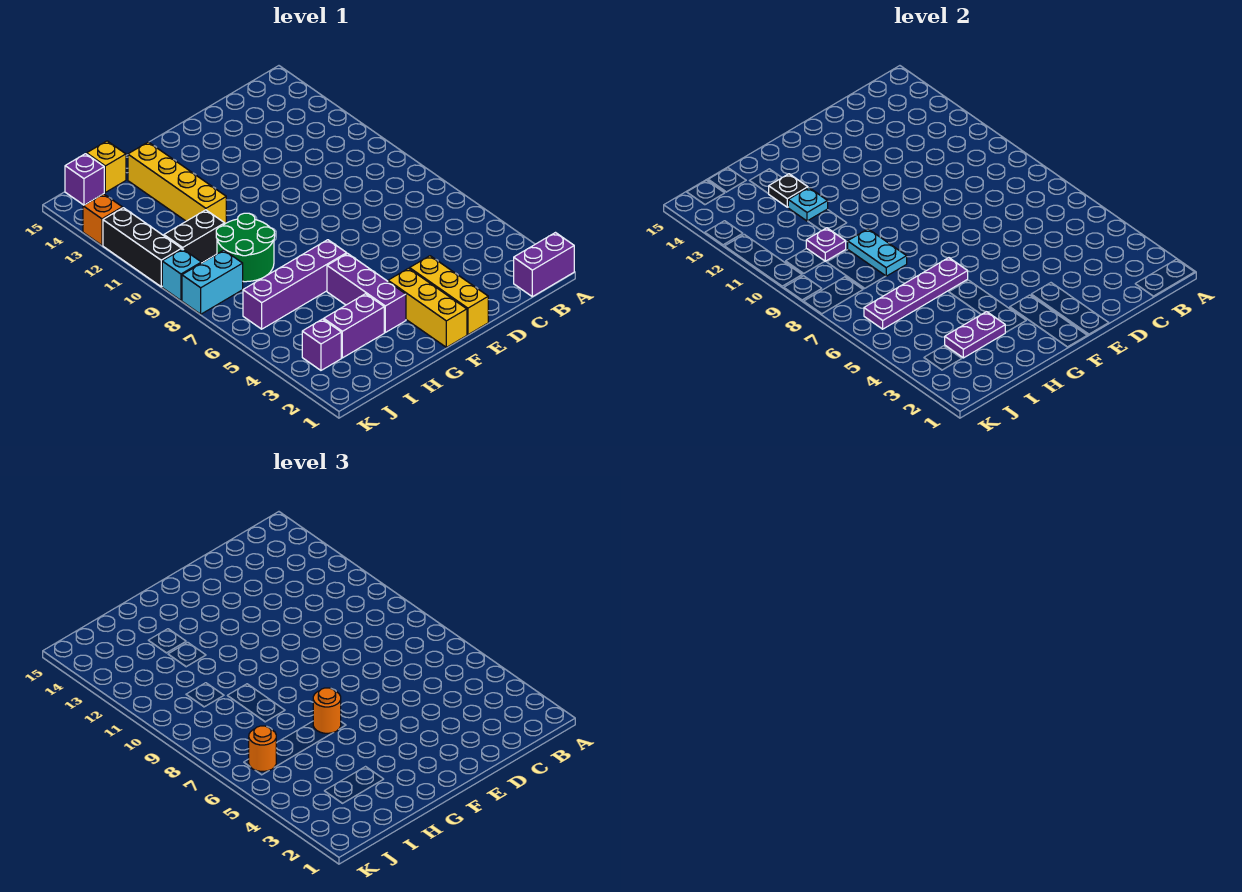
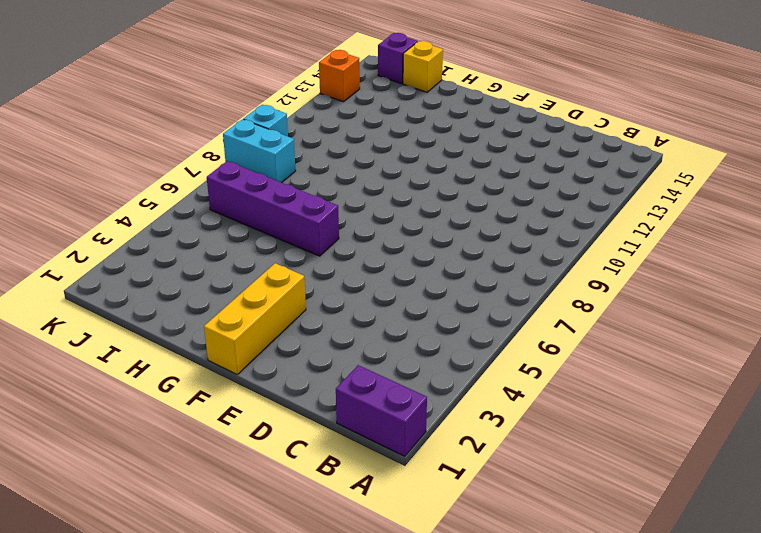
none -> yellow 1x3 brick [410,256,488,335]
none -> purple 1x3 brick [327,254,406,332]
none -> purple 1x2 brick [324,294,384,358]

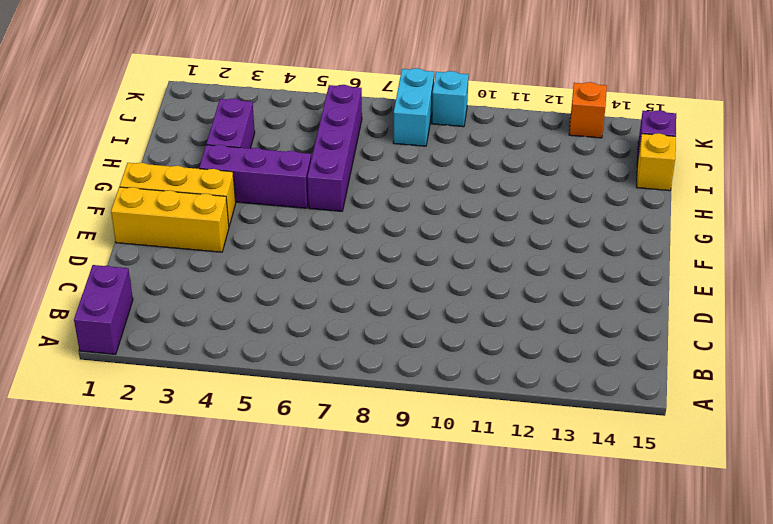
none -> green 2x2 round brick [216,213,275,282]
none -> yellow 1x4 brick [128,142,226,224]
none -> black 1x2 brick [164,210,225,263]

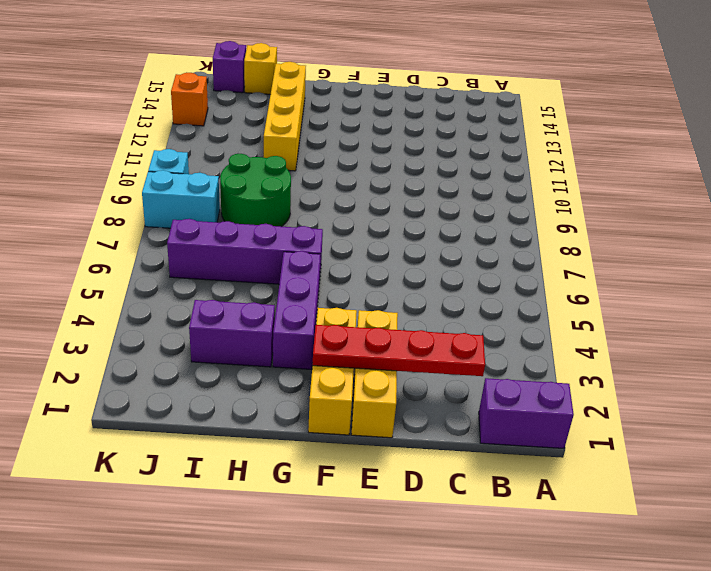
red 1x4 plate [313,325,485,376] -> none
none -> black 1x2 brick [164,210,225,263]
none -> purple 1x1 brick [302,319,341,370]
none -> black 1x3 brick [103,208,182,287]

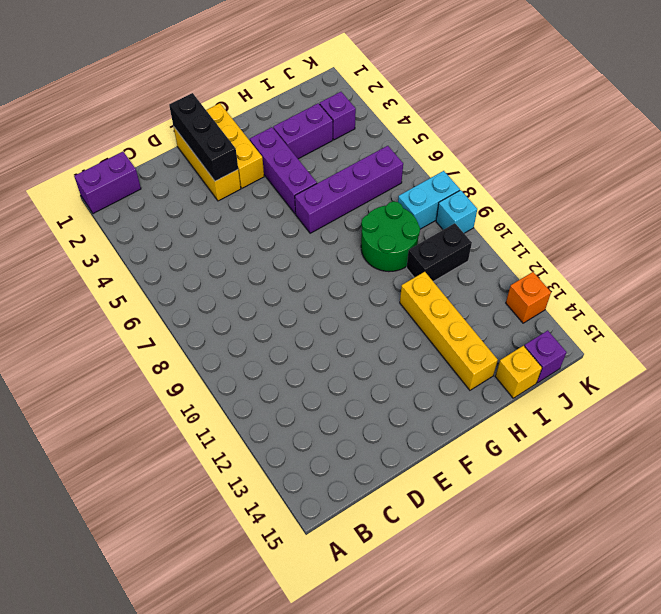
black 1x3 brick [169,93,238,181] -> black 1x3 brick moved to [103,208,182,287]
none -> purple 1x4 plate [864,258,968,329]
none -> purple 1x2 plate [945,312,1005,358]
none -> cyan 1x2 plate [848,229,907,276]

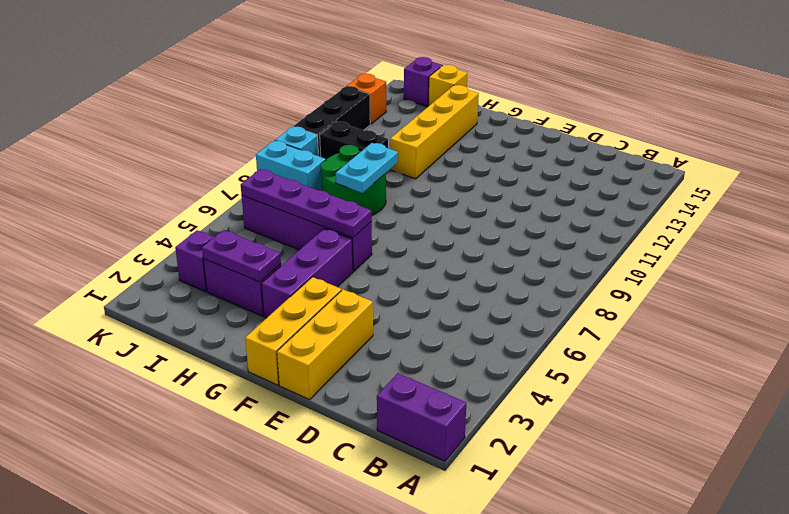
none -> cyan 1x1 plate [788,188,828,221]
none -> black 1x1 plate [769,174,808,207]
none -> purple 1x1 plate [806,228,846,261]

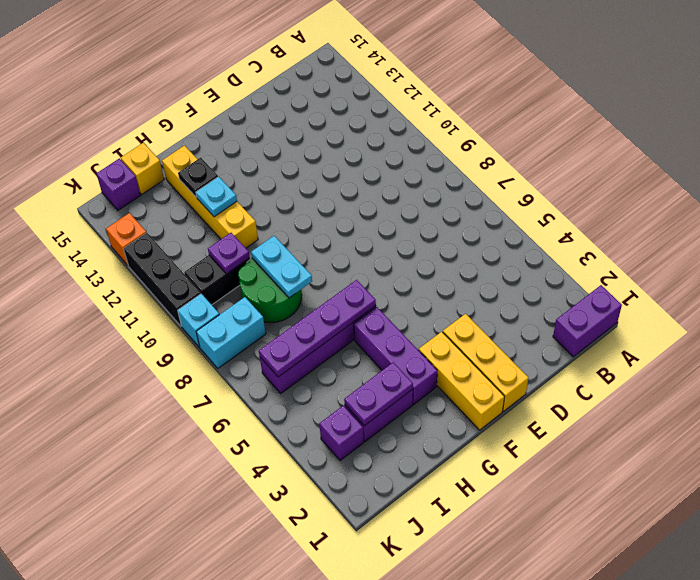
none -> orange 1x1 round brick [313,688,341,733]
none -> orange 1x1 round brick [249,726,276,771]

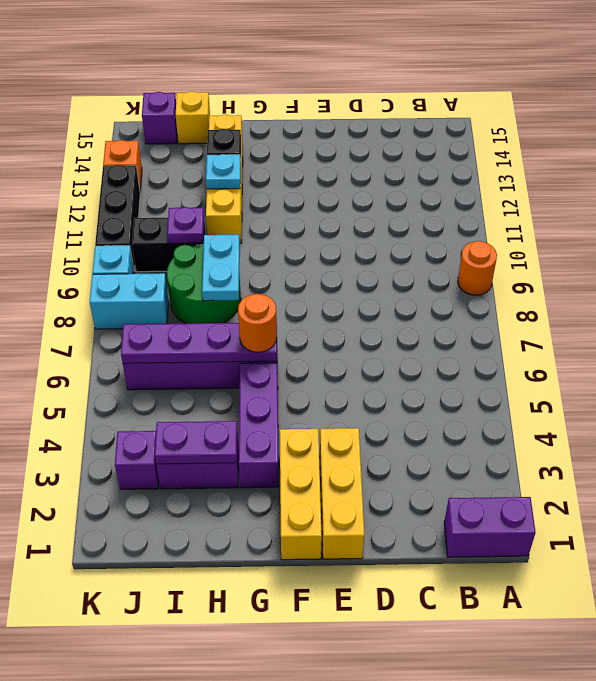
orange 1x1 round brick [458,241,497,295] -> orange 1x1 round brick moved to [249,726,276,771]

